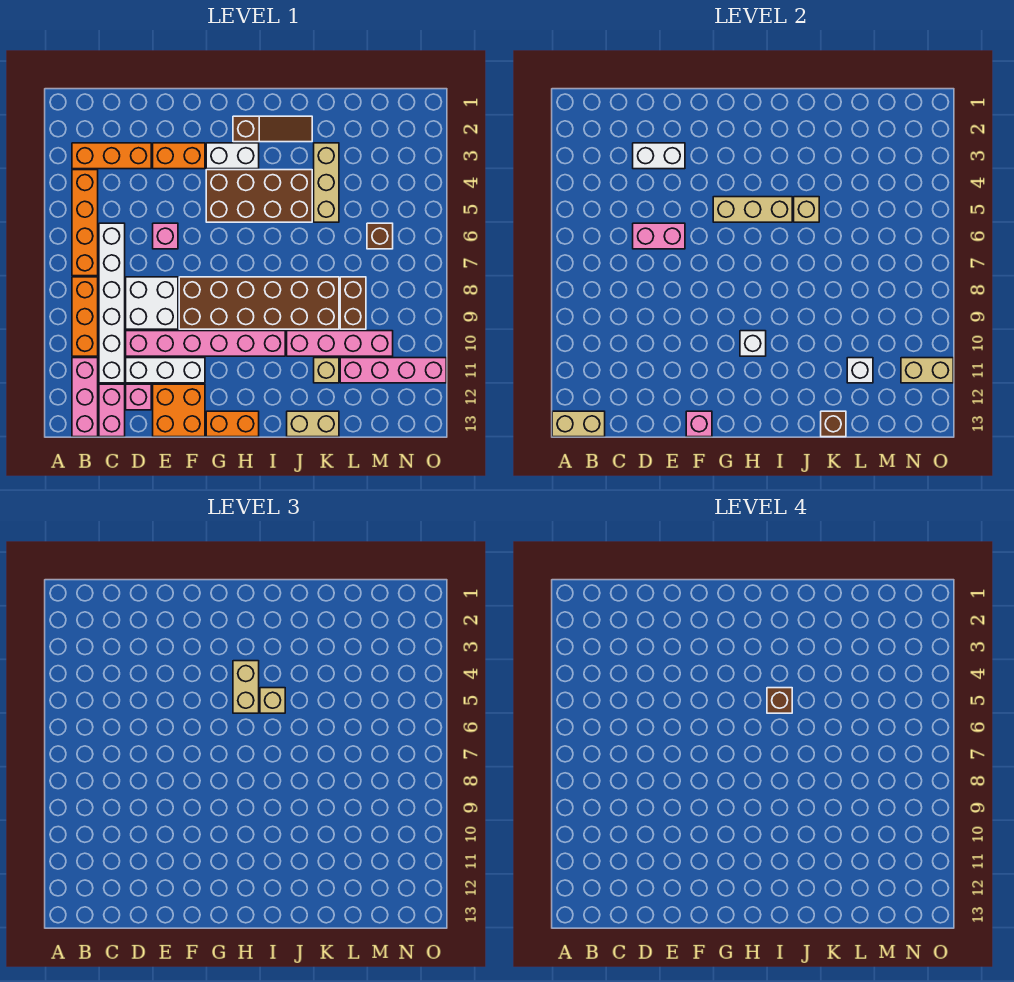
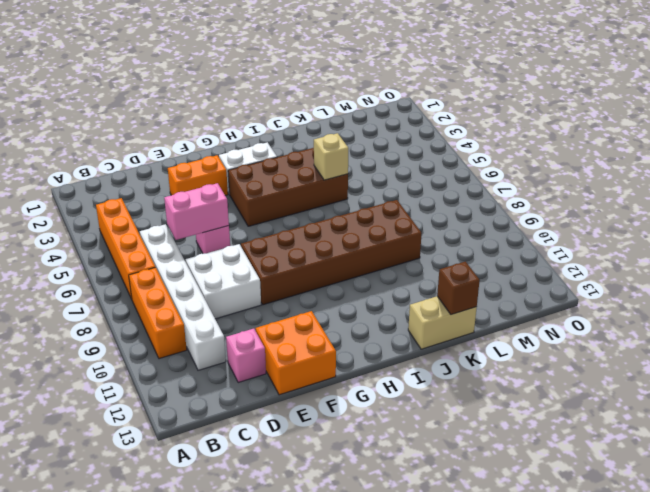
none -> orange 1x3 brick [72,143,151,169]
none -> pink 1x3 brick [72,358,98,437]
none -> pink 1x2 brick [99,384,125,437]
none -> pink 1x6 brick [126,331,285,356]

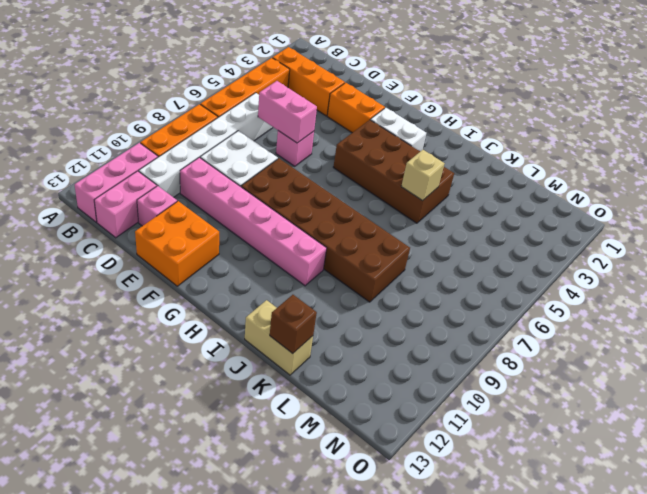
none -> white 1x3 brick [126,358,205,383]
none -> orange 1x2 brick [206,411,259,437]
none -> brown 1x3 slope [233,116,312,142]
none -> pink 1x4 brick [287,331,393,356]

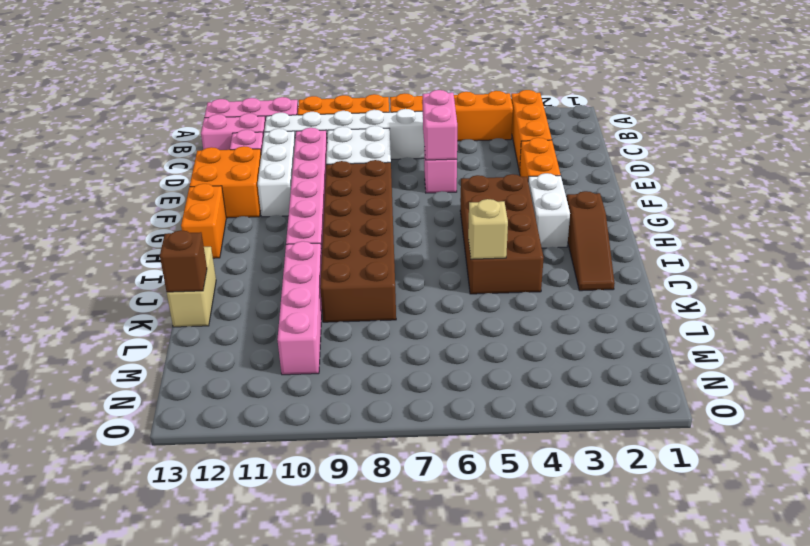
none -> tan 1x3 brick [314,143,339,222]
none -> tan 1x1 brick [314,358,339,383]
none -> brown 1x2 brick [340,277,366,329]
none -> pink 1x4 brick [340,358,446,383]

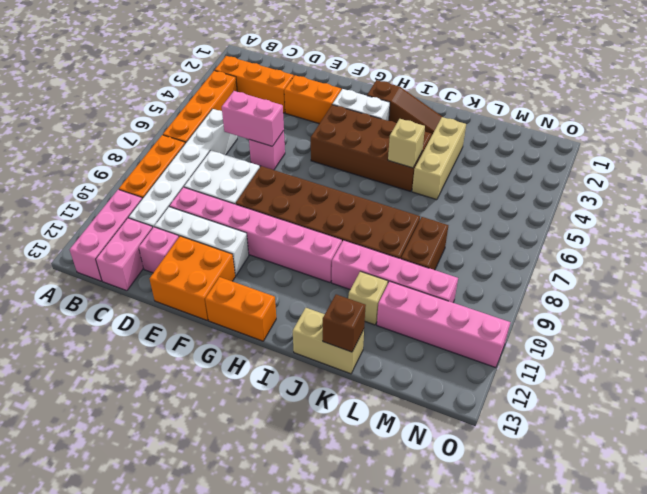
none -> brown 1x1 brick [367,223,393,249]
none -> tan 1x2 brick [552,411,605,437]
none -> white 1x2 brick [633,143,685,169]
none -> pink 1x1 brick [686,411,712,437]

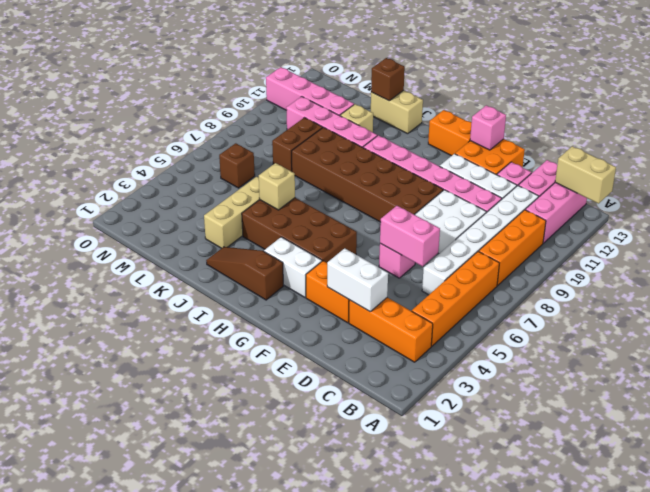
none -> tan 1x3 brick [713,197,792,222]
none -> white 1x1 brick [740,331,766,356]
none -> white 1x1 brick [847,358,873,383]
none -> tan 1x2 brick [901,358,953,383]

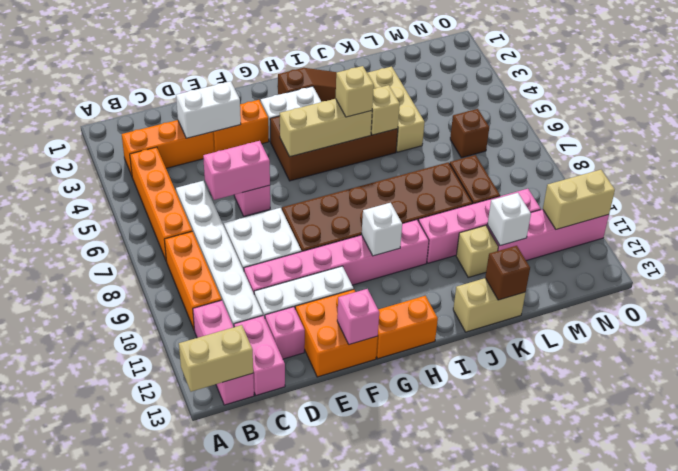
none -> tan 1x2 brick [233,661,259,713]
none -> brown 1x1 brick [767,688,792,713]

